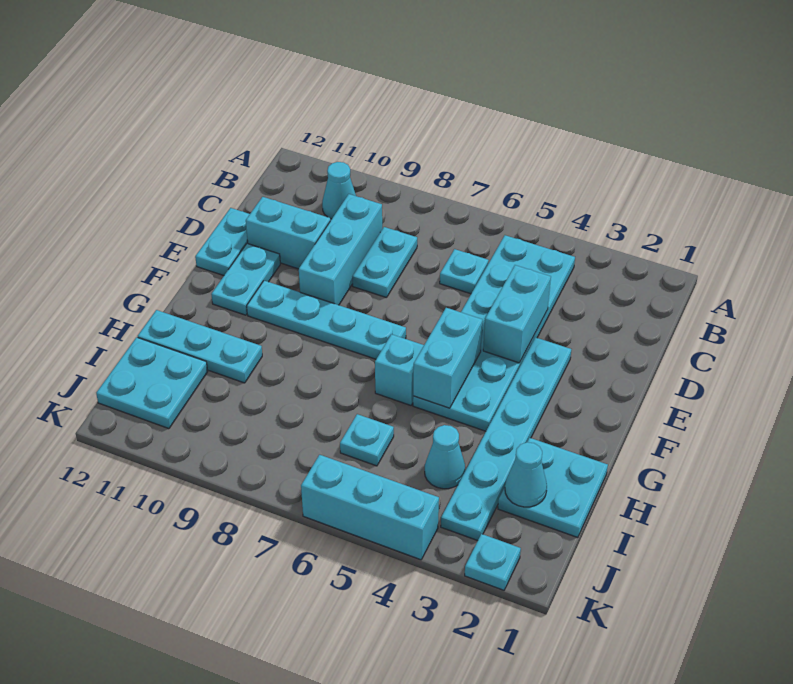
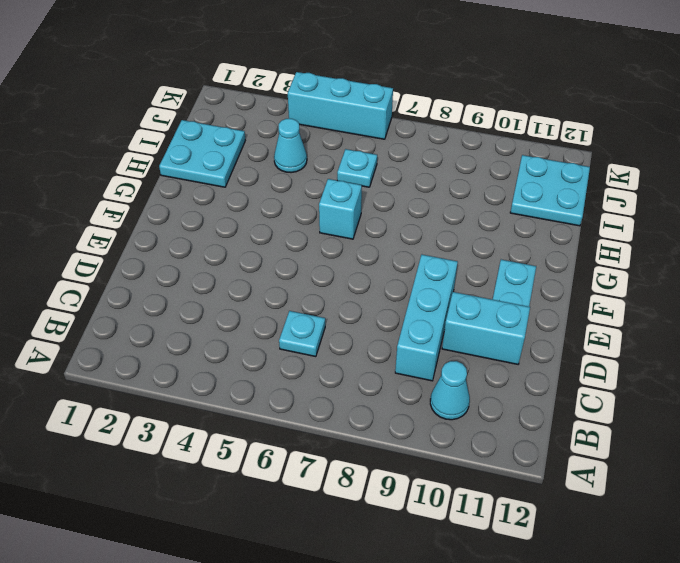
none -> cyan 2x6 plate [413,235,575,431]
none -> cyan 1x2 plate [352,227,417,298]
none -> cyan 1x2 plate [195,208,250,276]

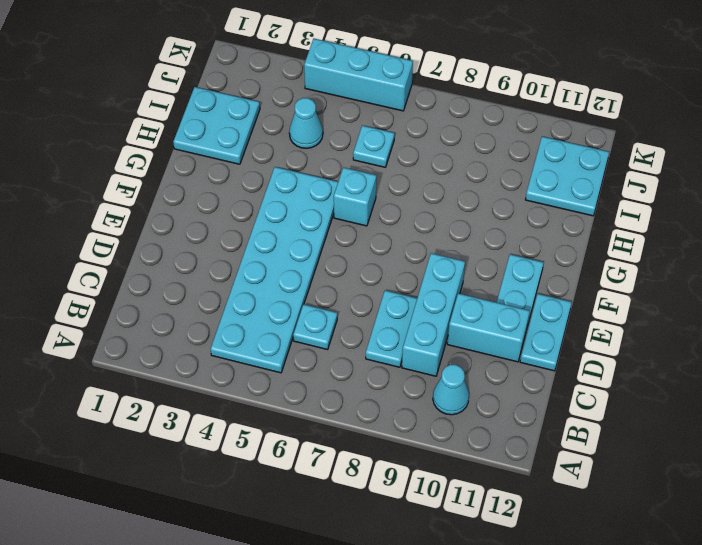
none -> cyan 1x6 plate [441,337,571,541]
none -> cyan 1x4 plate [247,281,406,359]
none -> cyan 1x3 plate [138,310,262,383]

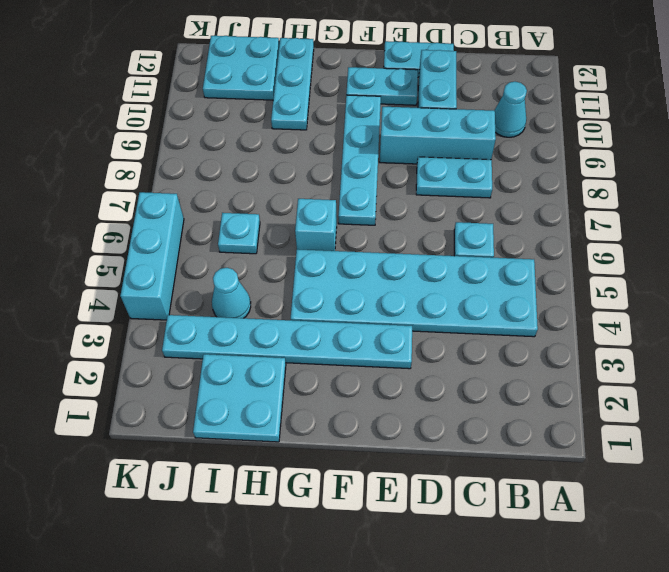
none -> cyan 1x1 plate [465,534,521,590]
none -> cyan 1x2 brick [483,265,551,363]
none -> cyan 1x2 brick [413,308,482,408]

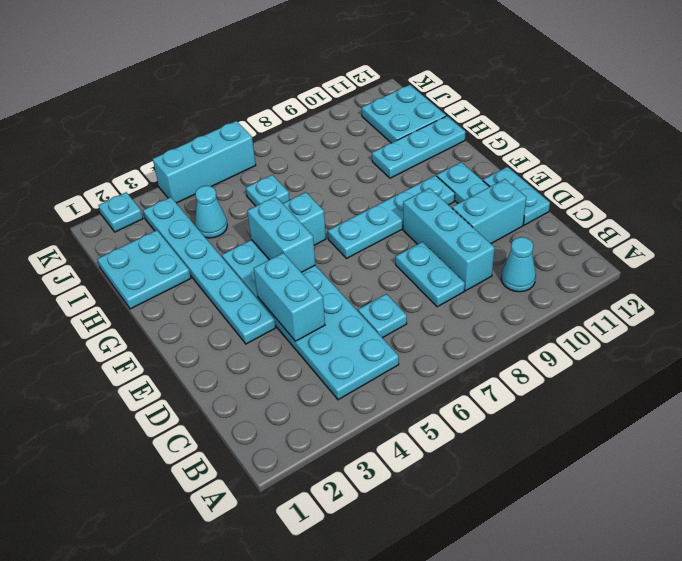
none -> cyan 1x1 cone [505,442,547,507]

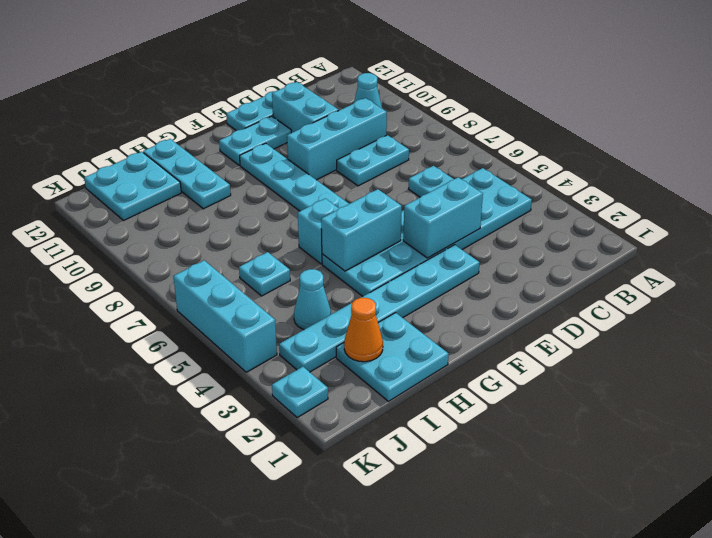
orange 1x1 cone [344,297,383,362] -> cyan 1x1 cone [505,442,547,507]

